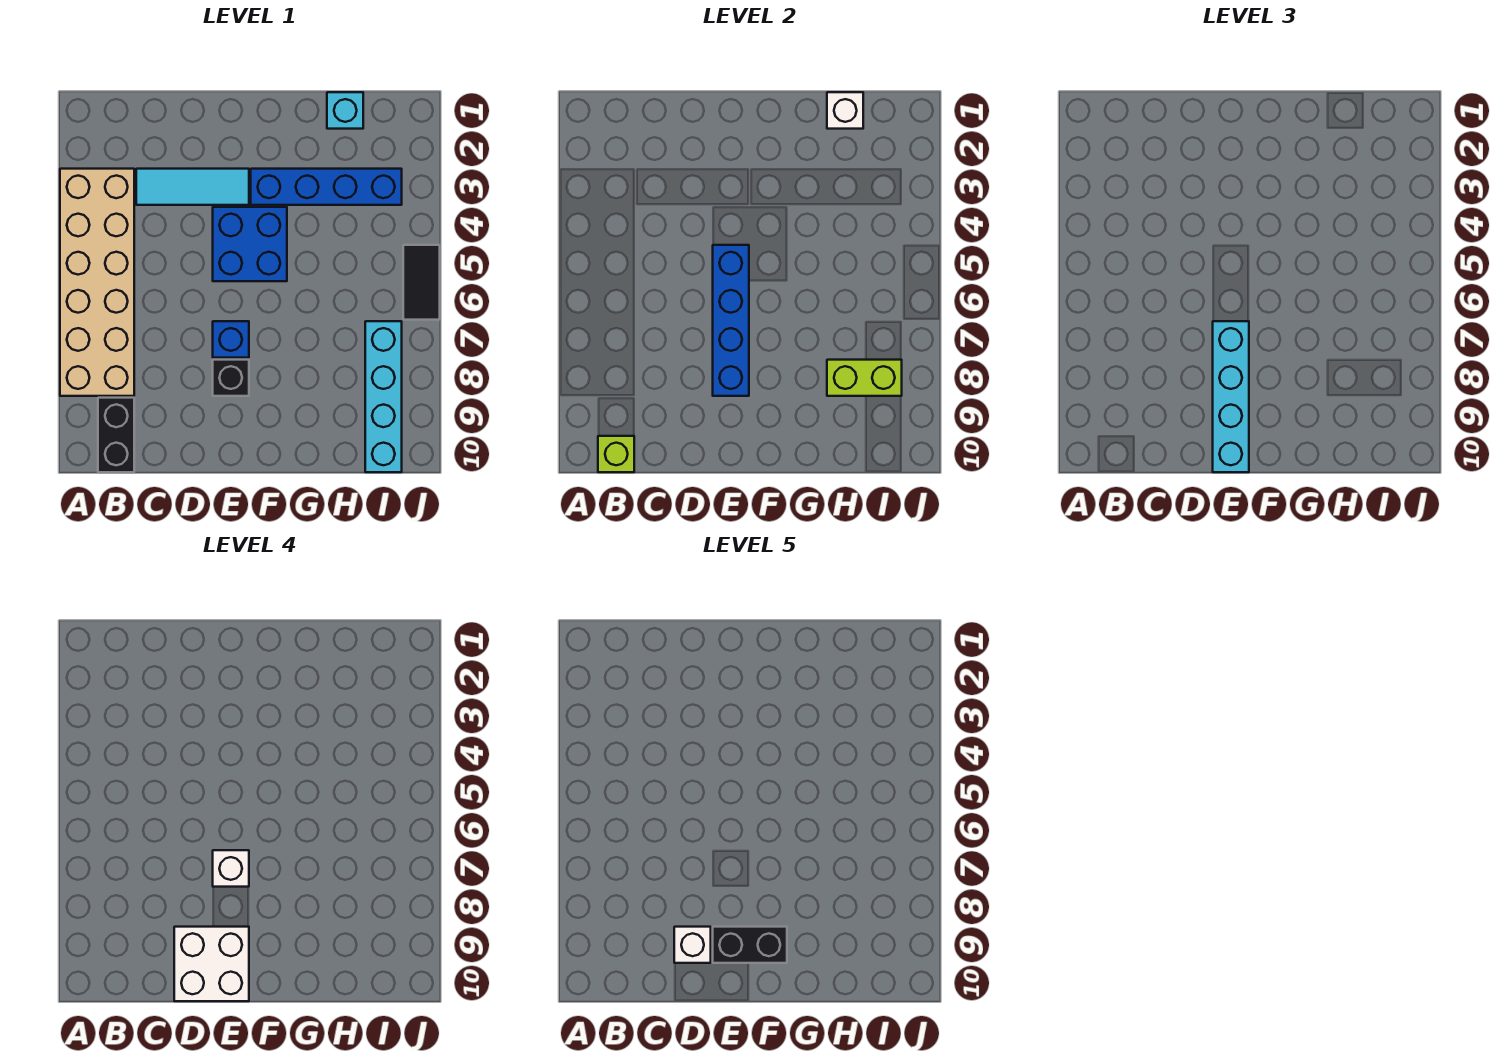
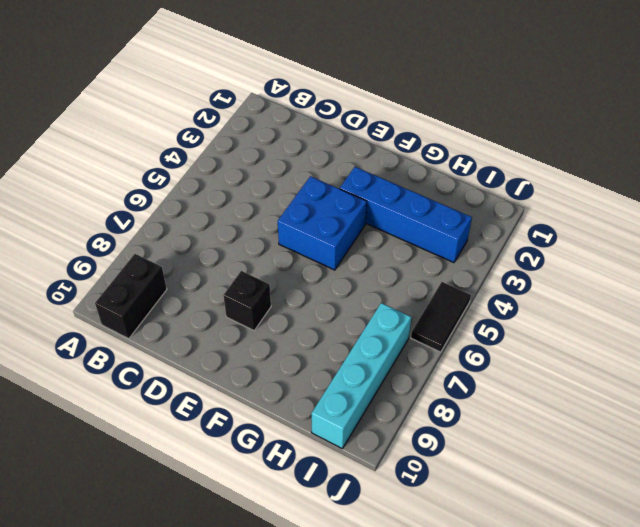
none -> tan 2x6 brick [60,169,134,396]
none -> cyan 1x3 tile [136,169,249,205]
none -> blue 1x1 brick [213,321,249,358]

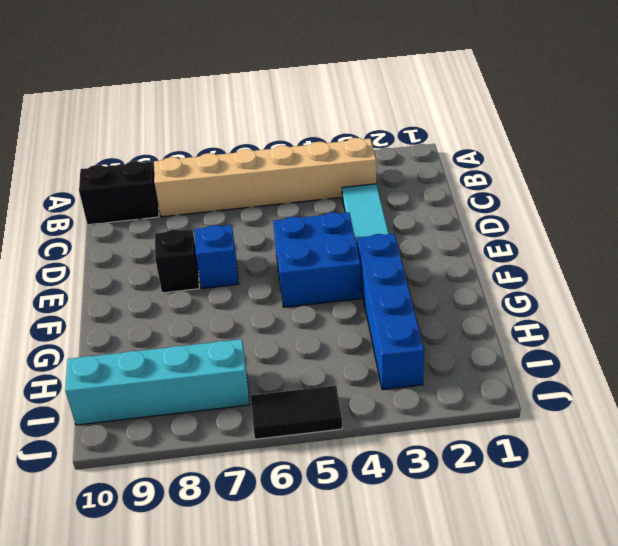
tan 1x6 brick [154,138,376,217] -> tan 2x6 brick [60,169,134,396]
none -> cyan 1x1 brick [327,92,363,129]
none -> lime 1x1 brick [598,436,634,472]
none -> blue 1x4 brick [713,245,749,396]

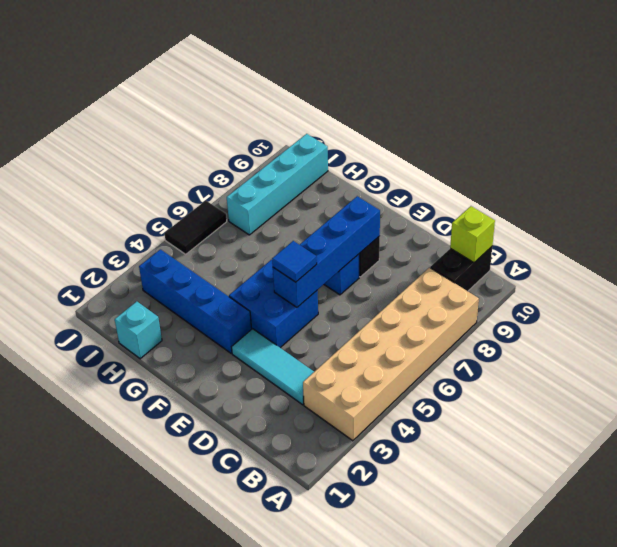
blue 1x1 tile [272,241,317,282] -> none
none -> white 1x1 brick [827,92,863,129]
none -> lime 1x2 brick [827,360,902,396]
none -> cyan 1x4 brick [1213,321,1249,472]

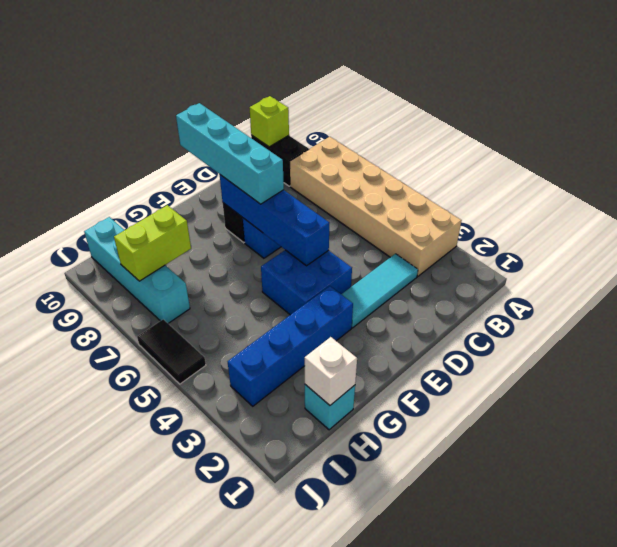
none -> white 2x2 brick [174,927,249,1001]
none -> white 1x1 brick [213,850,249,887]
none -> white 1x1 brick [674,927,711,963]

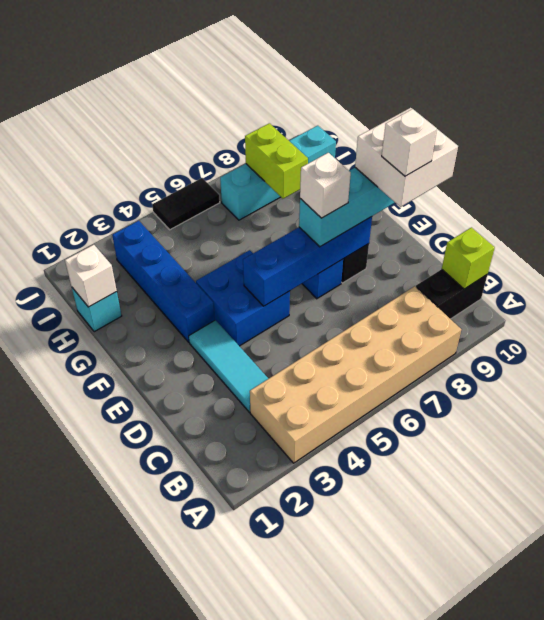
none -> black 1x2 brick [713,927,787,963]

